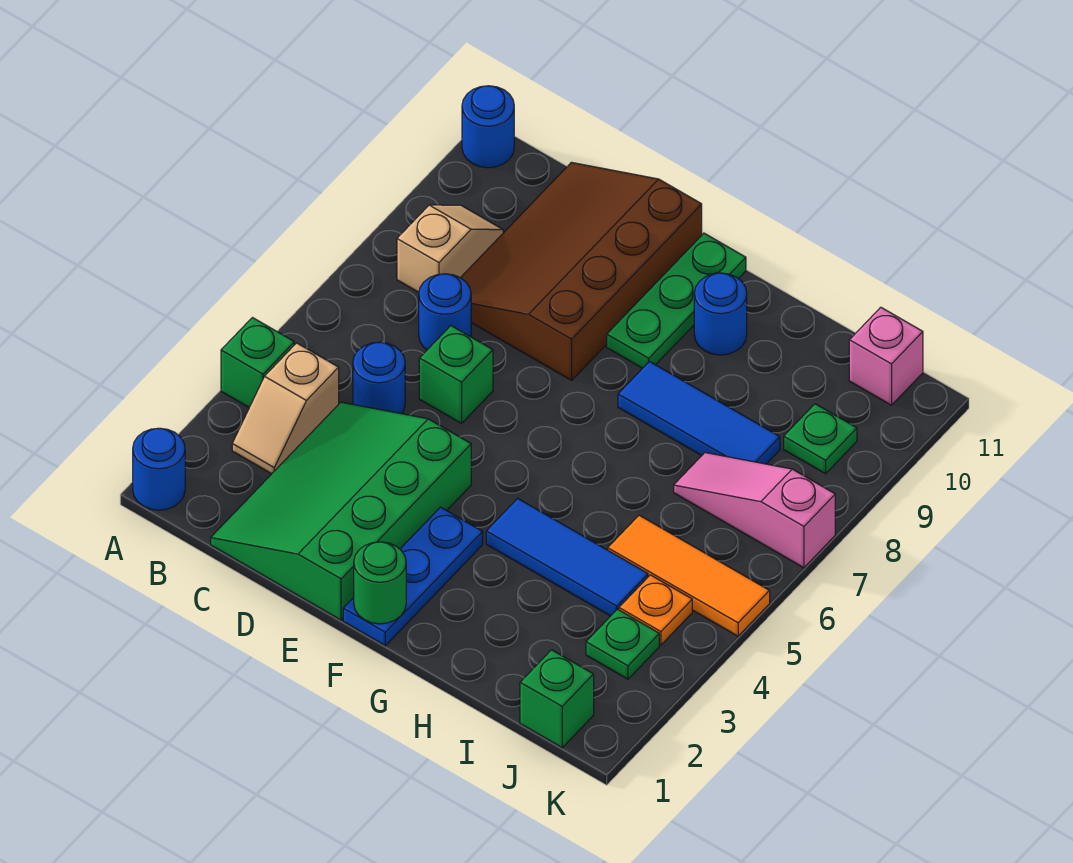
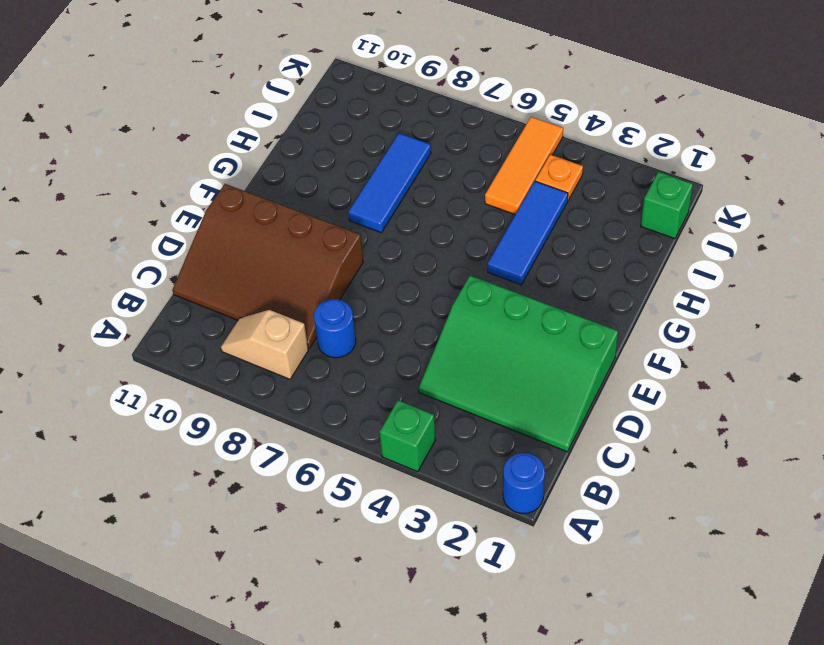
none -> blue 1x1 round brick [462,86,514,168]
none -> tan 1x2 slope [232,343,339,474]
none -> blue 1x1 round brick [353,342,405,414]

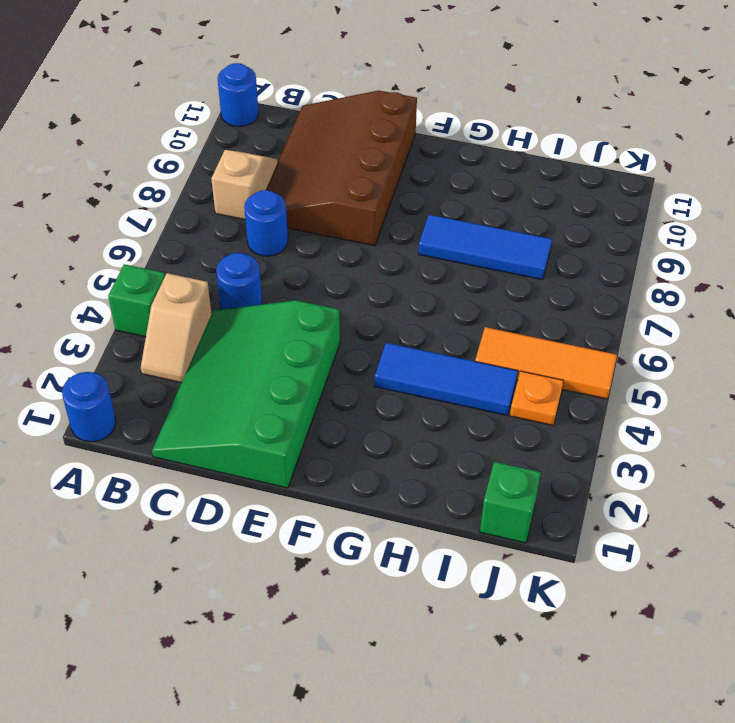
none -> green 1x1 brick [419,326,493,423]
none -> blue 1x3 plate [343,507,483,646]
none -> green 1x3 plate [607,233,746,368]

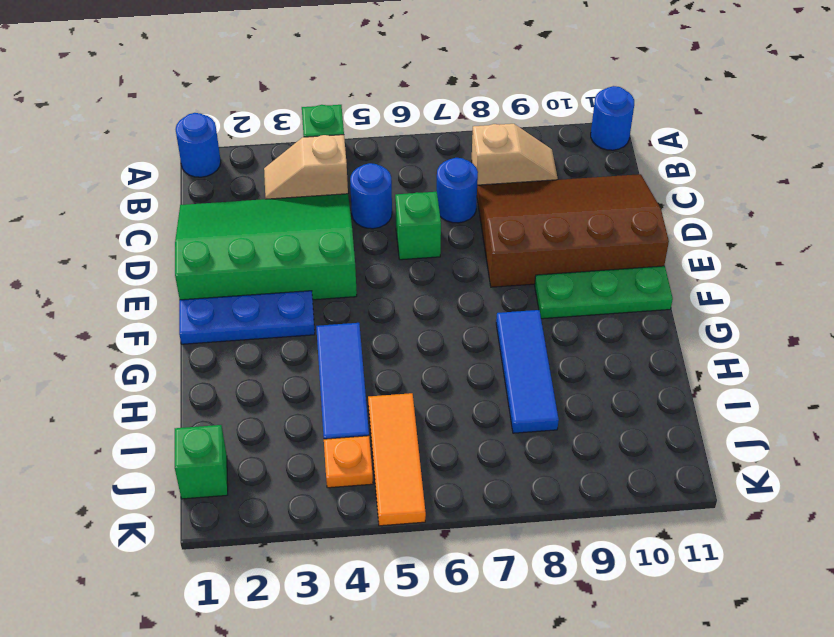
none -> blue 1x1 round brick [694,273,747,355]
none -> pink 1x3 slope [674,453,835,568]
none -> green 1x1 plate [586,609,659,679]

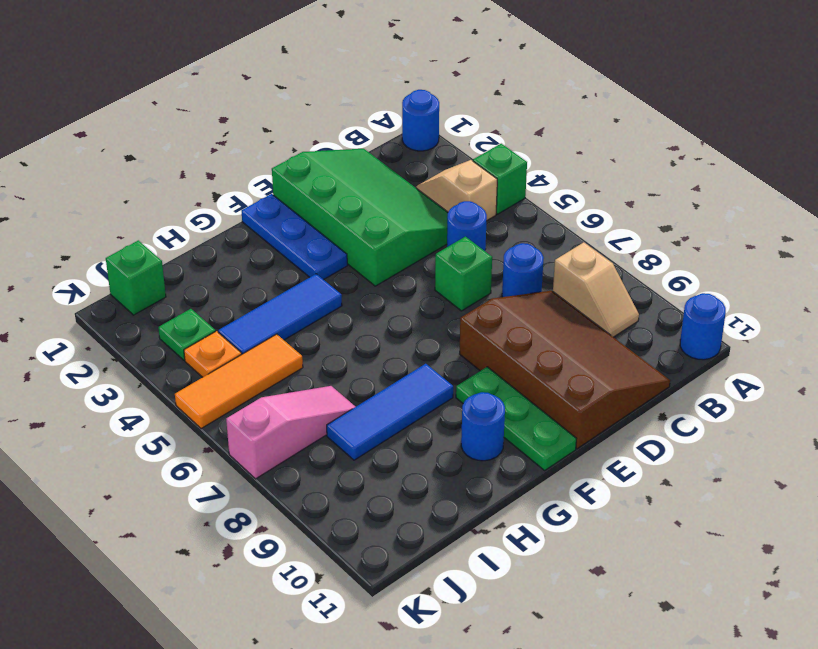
none -> green 1x1 plate [784,404,857,474]
none -> pink 1x1 brick [849,307,923,405]
none -> green 1x1 round brick [354,542,406,624]

